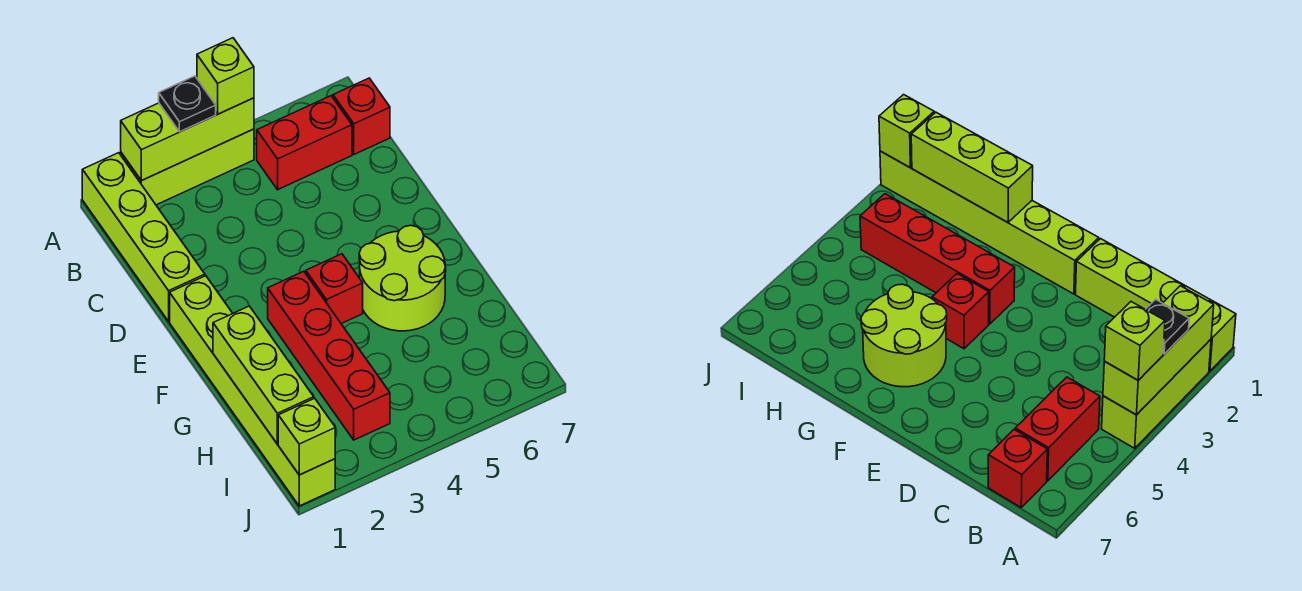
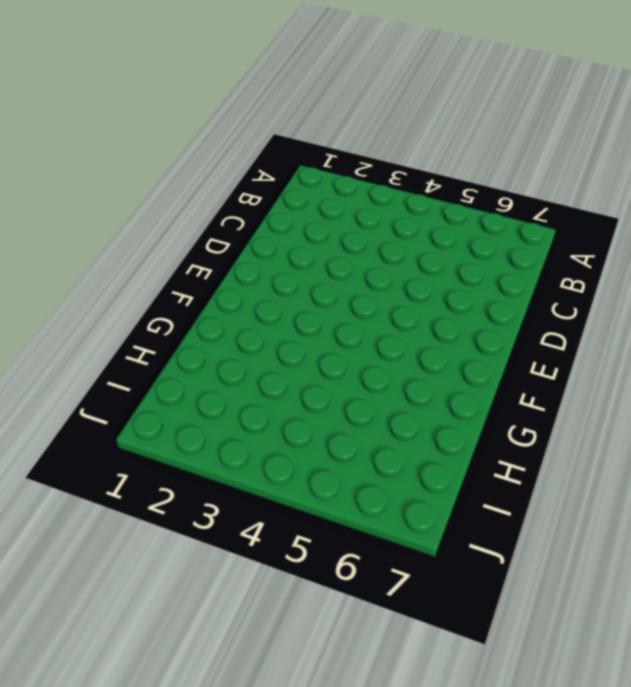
none -> lime 1x4 brick [82,153,205,321]
none -> lime 1x3 brick [121,129,254,205]
none -> red 1x2 brick [257,96,352,190]

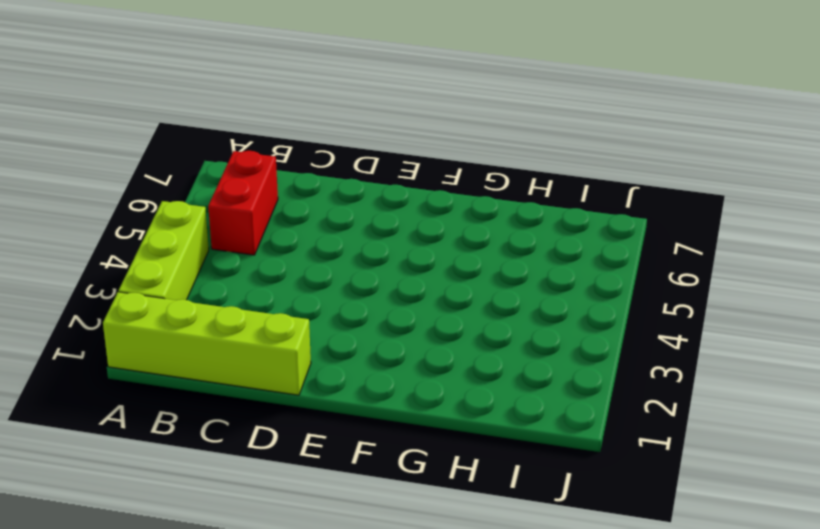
none -> red 1x1 brick [333,78,390,154]
none -> lime 1x6 brick [170,276,335,506]
none -> red 1x4 brick [268,271,390,440]

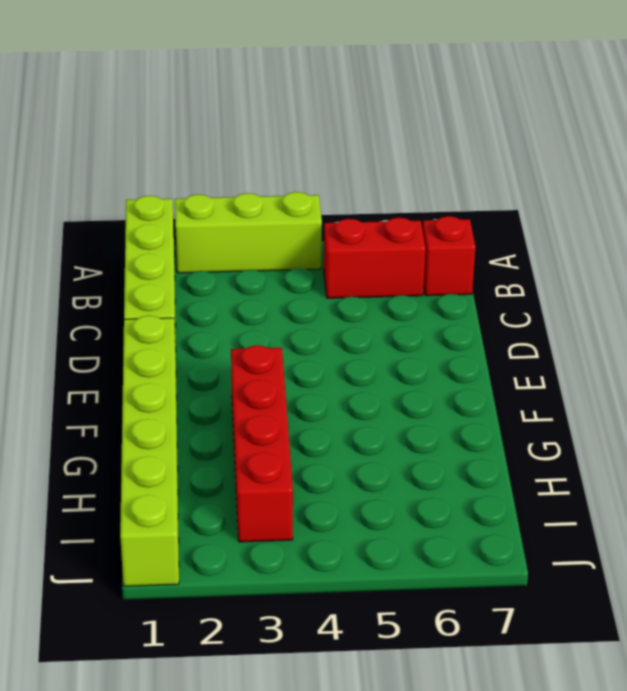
none -> red 1x1 brick [306,254,363,324]
none -> lime 2x2 round brick [359,225,446,331]
none -> lime 1x3 brick [121,98,254,181]

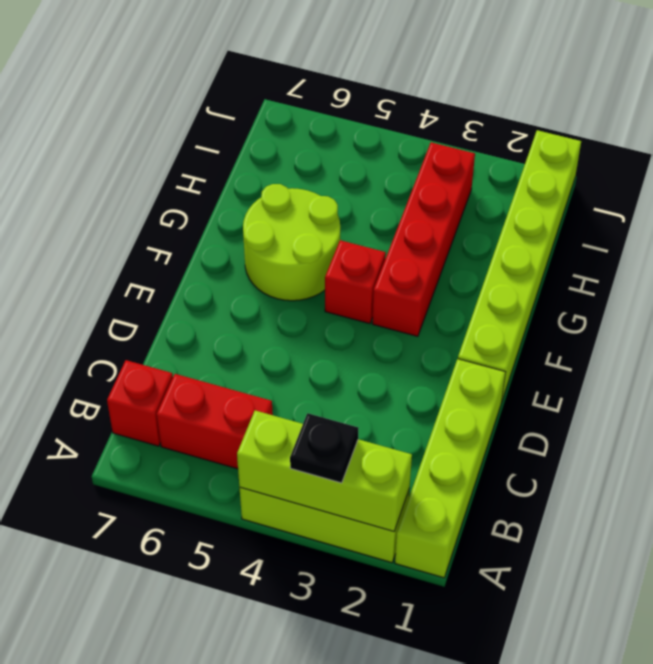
none -> lime 1x3 brick [213,306,314,444]
none -> lime 1x1 brick [278,398,335,475]
none -> lime 1x1 brick [197,38,254,114]

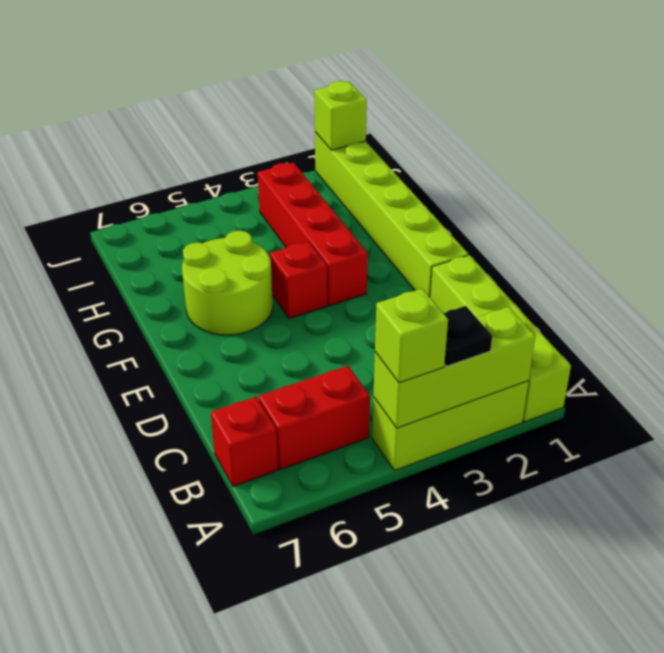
none -> lime 1x3 brick [213,306,314,444]

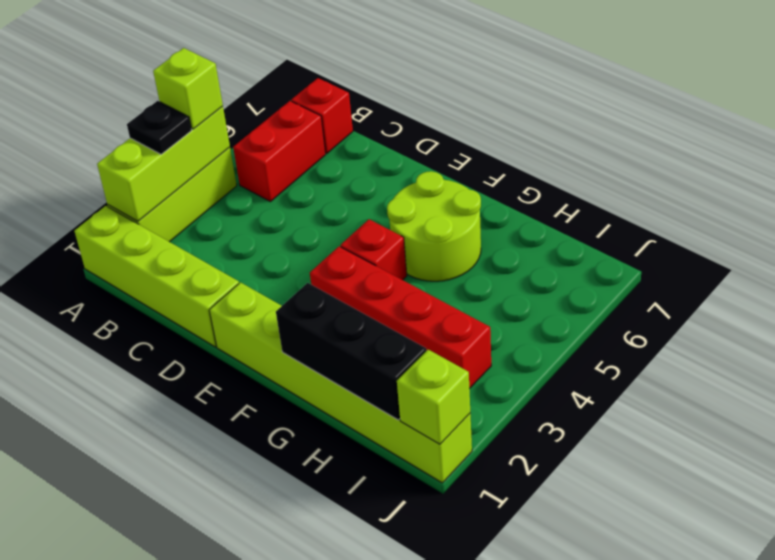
black 1x3 brick [276,283,426,420] -> lime 1x3 brick [213,306,314,444]

